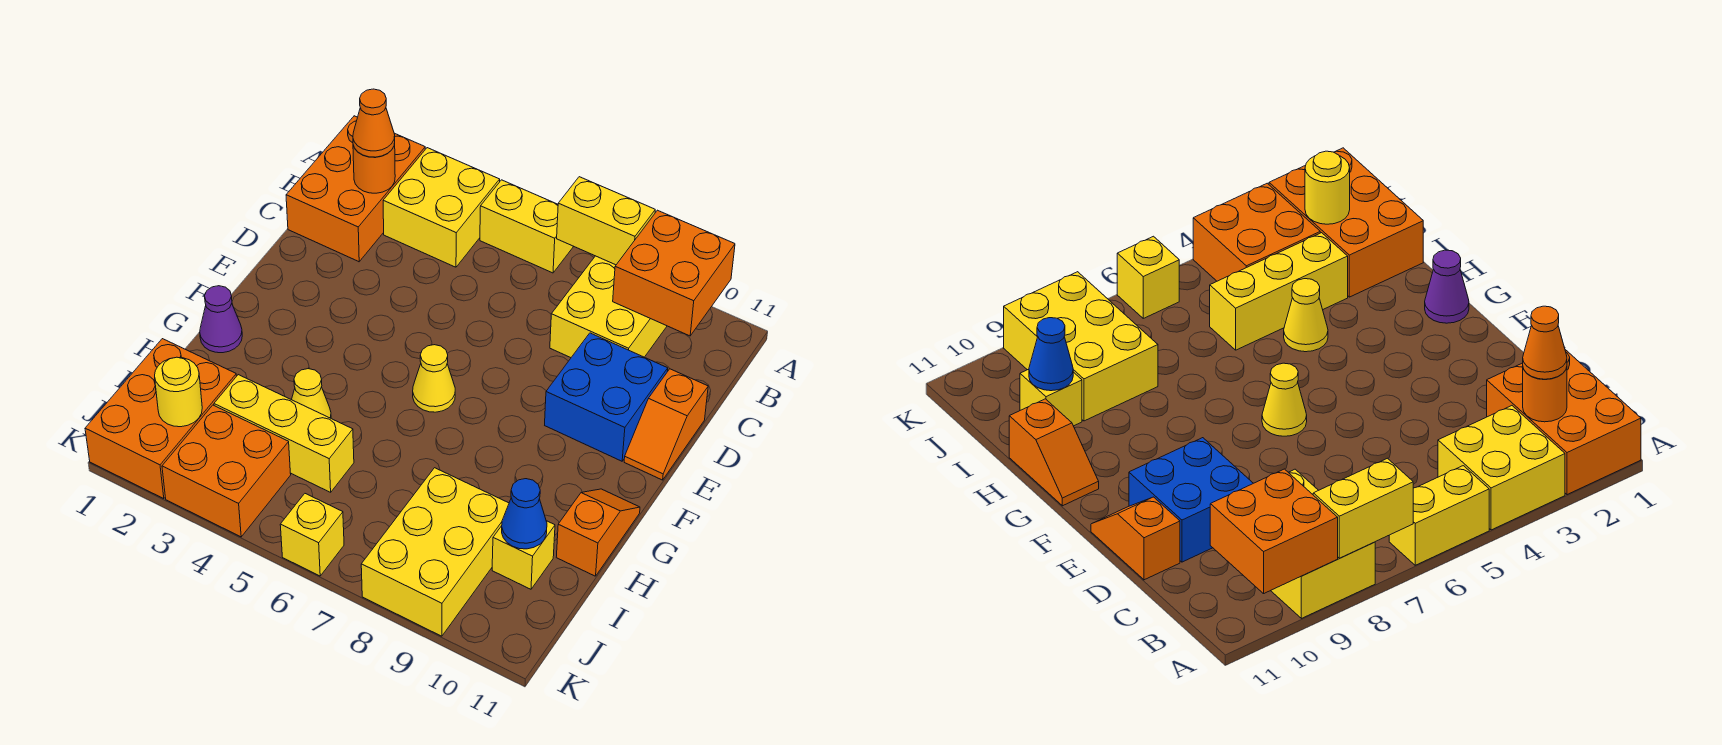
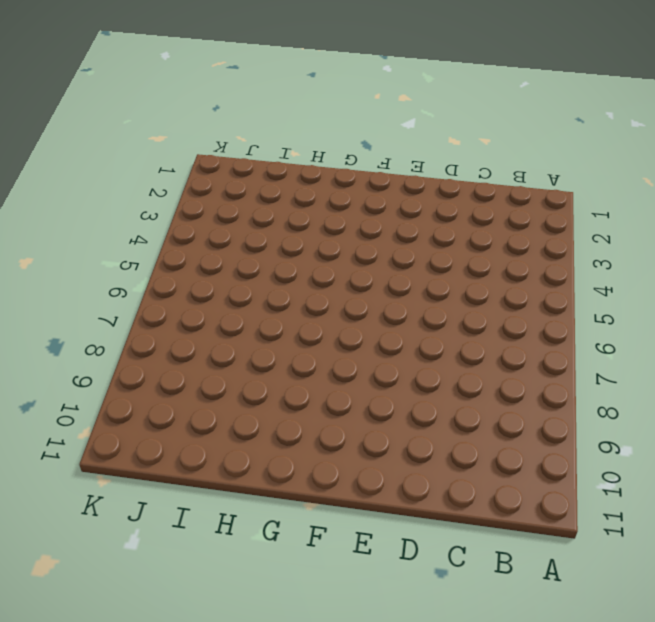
none -> orange 2x3 brick [286,116,425,262]
none -> yellow 2x2 brick [383,148,500,267]
none -> yellow 1x2 brick [480,180,573,273]

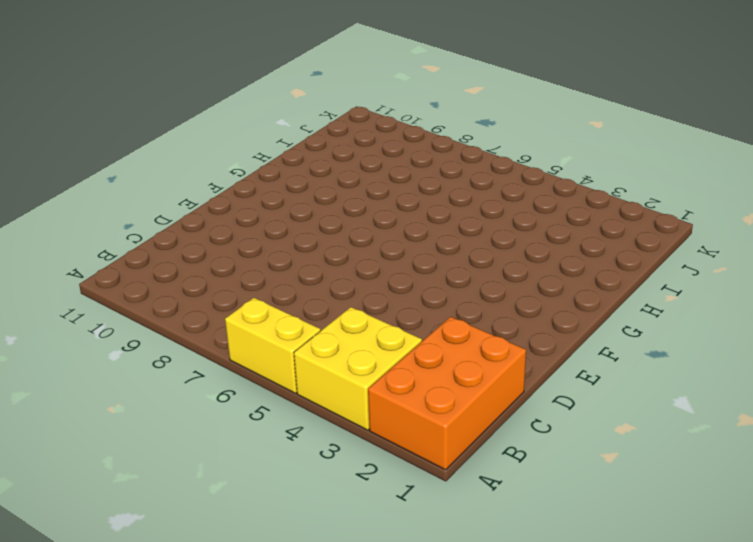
none -> yellow 2x3 brick [550,256,667,358]
none -> blue 2x2 brick [545,333,668,461]
none -> orange 1x2 slope [624,369,708,480]

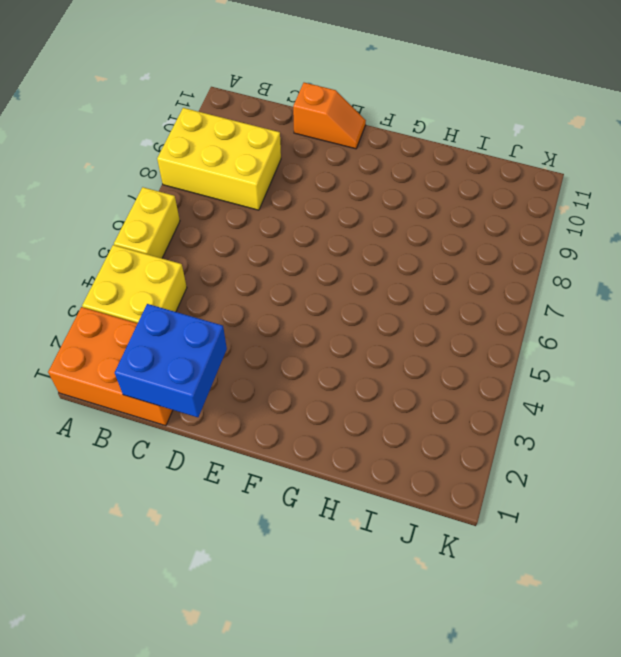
blue 2x2 brick [115,304,227,417] -> blue 2x2 brick moved to [545,333,668,461]
none -> yellow 1x1 cone [413,345,455,412]
none -> purple 1x1 cone [200,286,242,353]
none -> orange 1x2 slope [556,489,640,576]

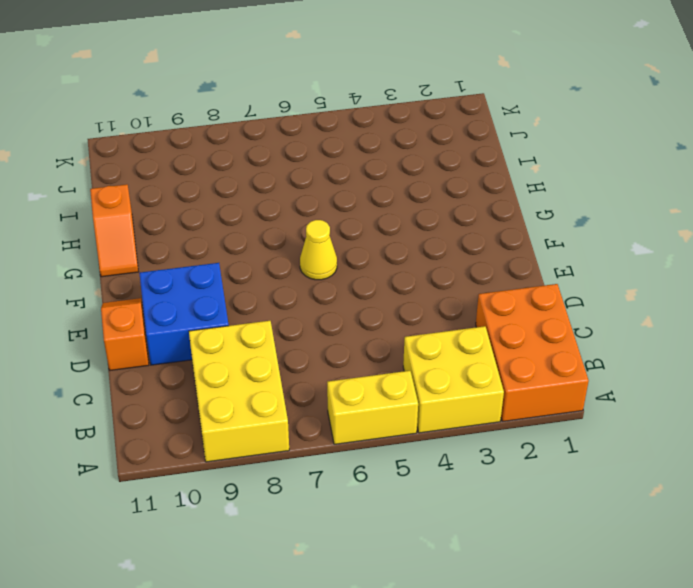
none -> purple 1x1 cone [200,286,242,353]
none -> yellow 1x1 cone [292,369,331,418]
none -> orange 2x3 brick [85,339,236,499]

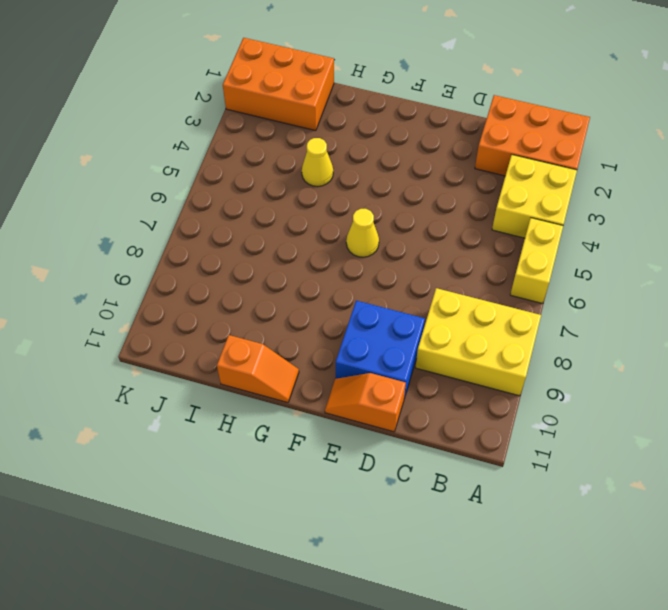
none -> purple 1x1 cone [200,286,242,353]
none -> yellow 1x3 brick [214,375,354,492]
none -> yellow 2x3 brick [361,468,509,636]

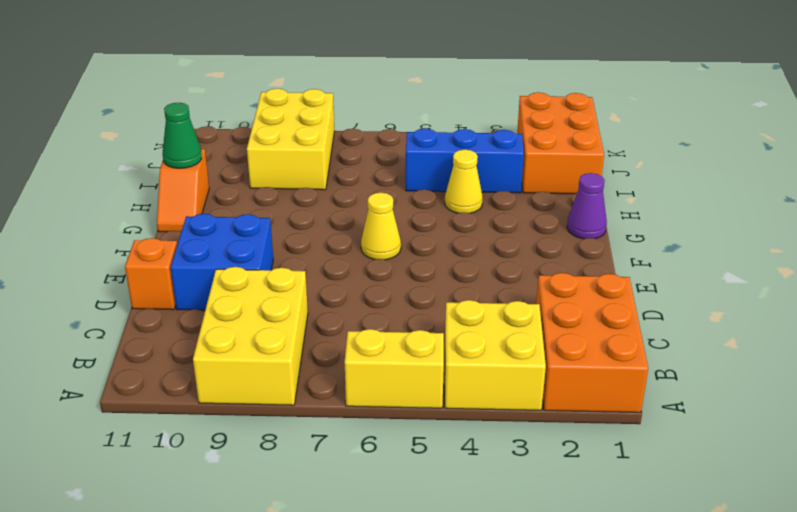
green 1x1 cone [162,103,202,168] -> none
blue 1x3 brick [406,128,524,193] -> yellow 1x3 brick [214,375,354,492]
none -> yellow 1x1 brick [492,521,555,589]
none -> orange 2x2 brick [162,405,291,537]
none -> yellow 1x1 brick [280,494,344,576]

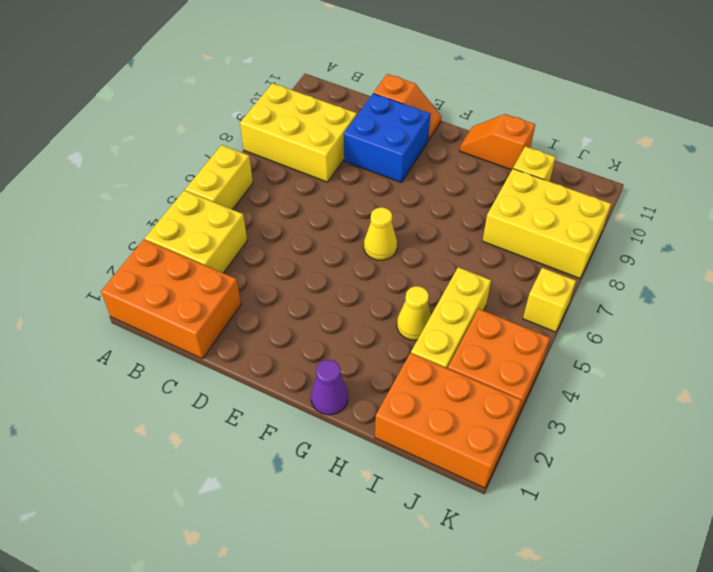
none -> yellow 1x2 brick [557,177,655,265]
none -> orange 2x2 brick [613,210,735,336]
none -> orange 1x1 round brick [353,144,395,193]

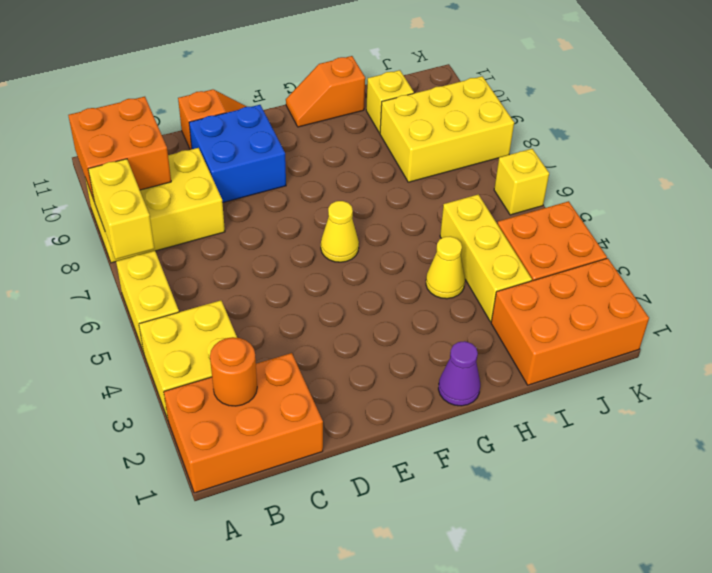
none -> blue 1x1 cone [502,479,547,549]
none -> yellow 1x1 round brick [155,357,202,427]
none -> orange 1x1 cone [353,89,395,157]

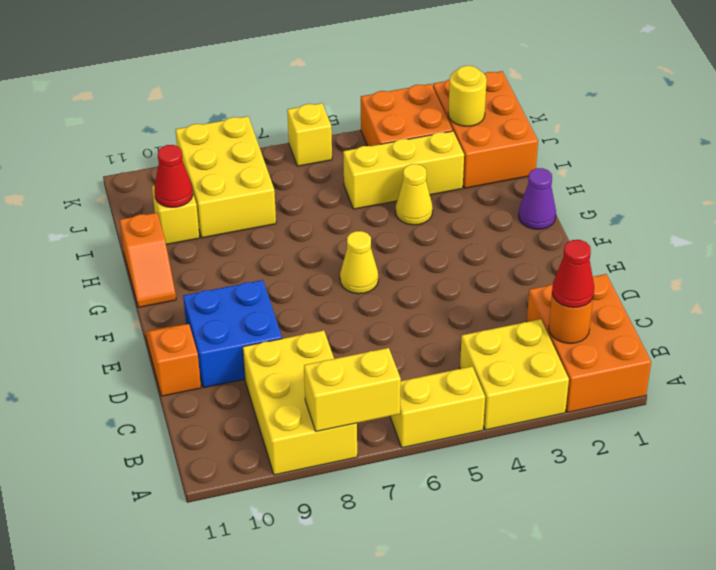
red 1x1 cone [552,240,594,308] -> orange 1x1 cone [353,89,395,157]
red 1x1 cone [155,145,193,208] -> blue 1x1 cone [502,479,547,549]
none -> orange 2x2 brick [613,210,735,336]

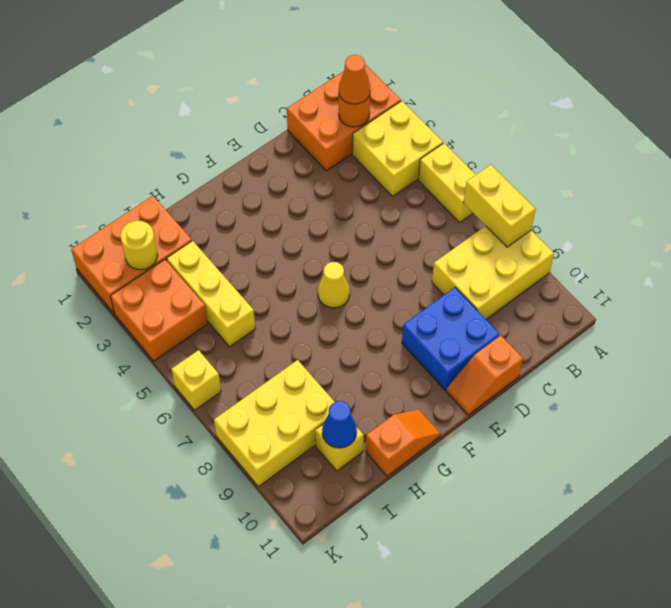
none -> purple 1x1 cone [200,286,242,353]
none -> yellow 1x1 cone [292,369,331,418]
none -> orange 2x2 brick [613,210,735,336]

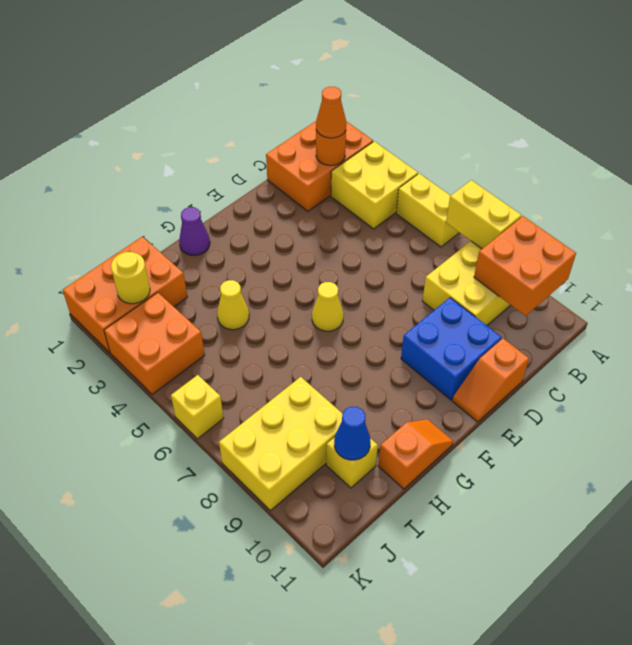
none -> yellow 1x3 brick [214,375,354,492]

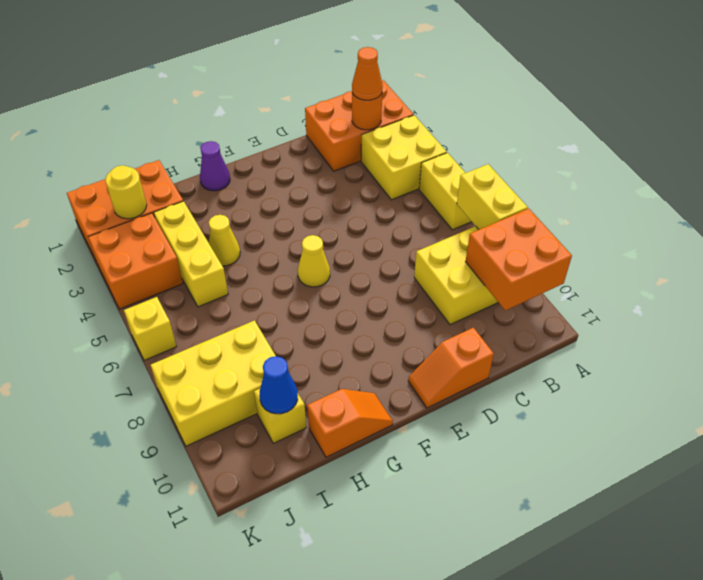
none -> blue 2x2 brick [545,333,668,461]

